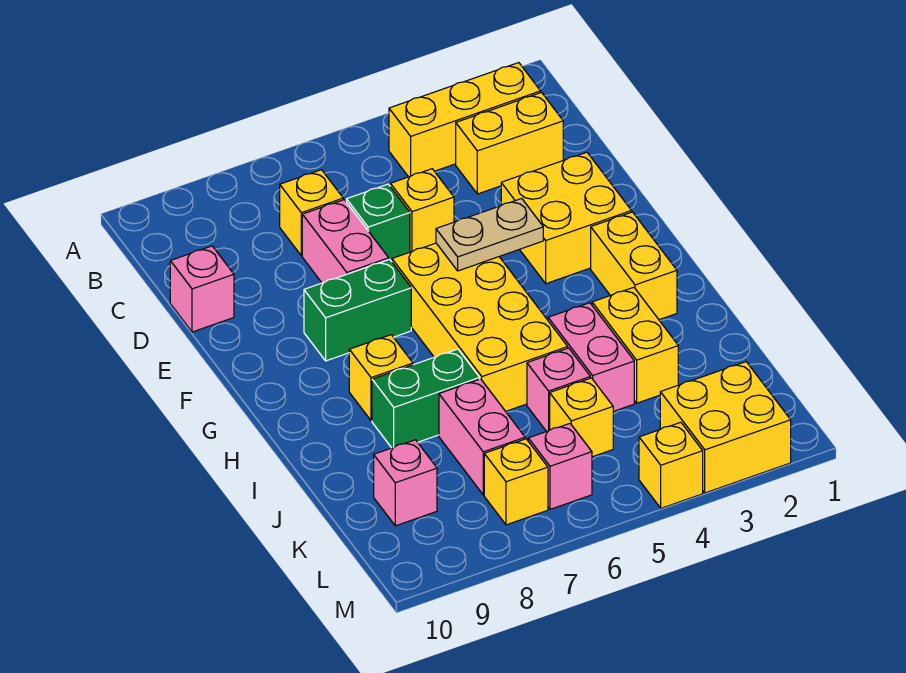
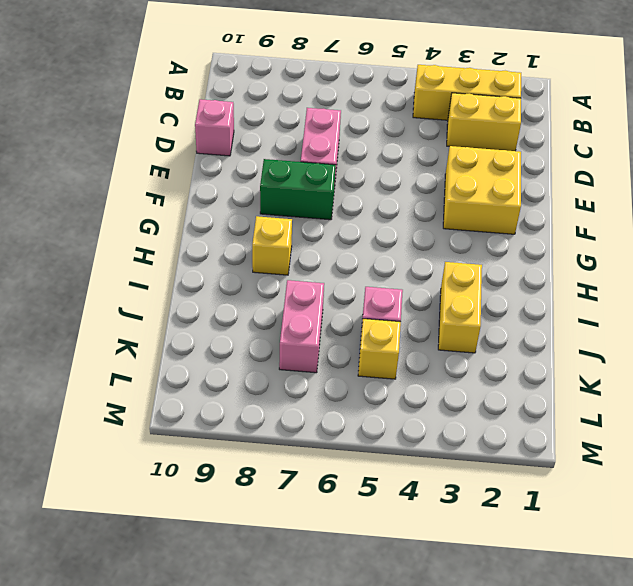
none -> yellow 1x1 brick [280,170,343,256]
none -> yellow 1x1 brick [390,169,454,252]
none -> green 1x1 brick [346,184,410,262]

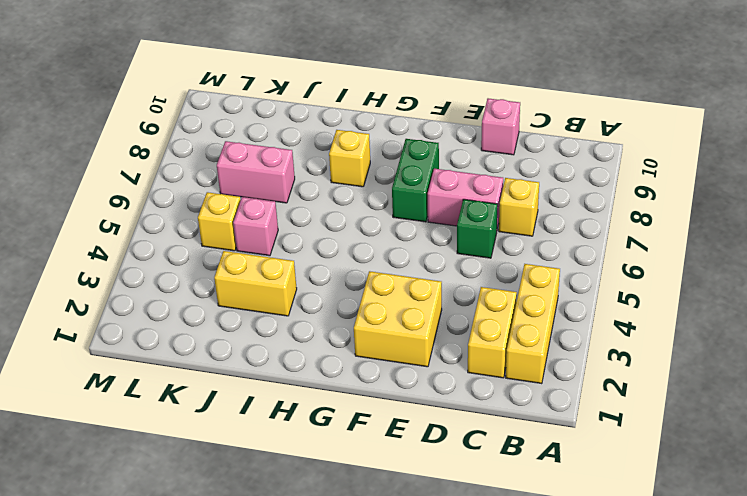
none -> yellow 1x1 brick [390,169,454,252]
none -> yellow 2x4 brick [392,243,568,411]
none -> yellow 1x2 brick [591,212,677,320]

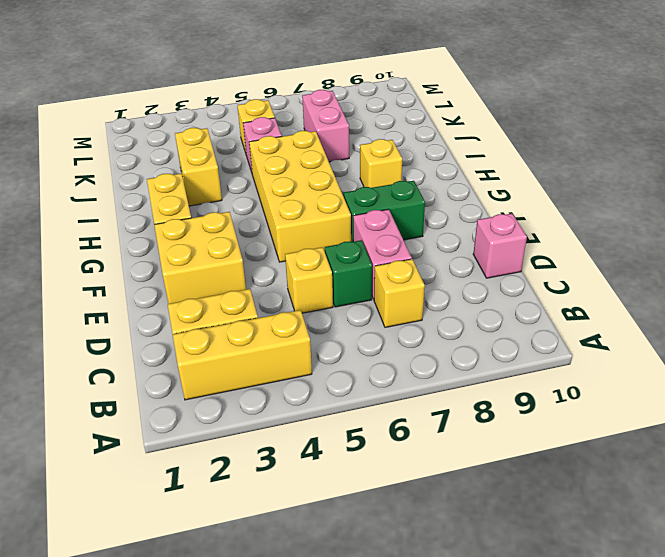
none -> pink 1x2 brick [548,303,634,412]
none -> green 1x2 brick [372,349,480,448]
none -> pink 1x1 brick [374,440,437,526]

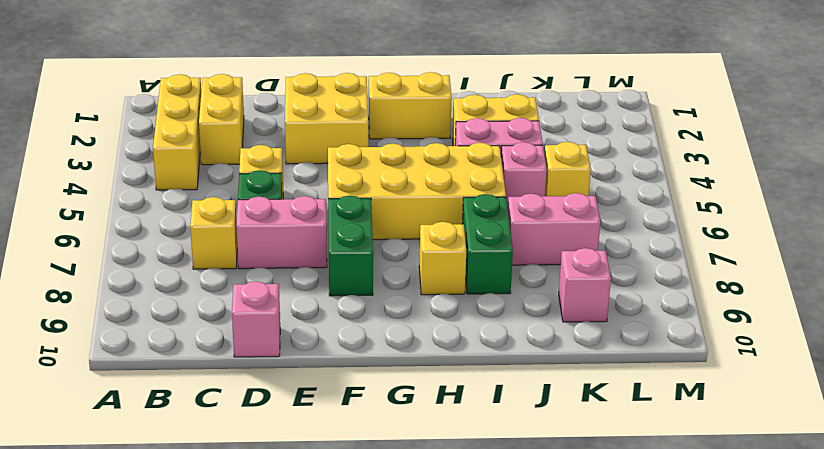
none -> yellow 2x2 brick [660,362,791,493]
none -> pink 1x1 brick [528,424,592,509]
none -> yellow 1x1 brick [484,439,548,525]

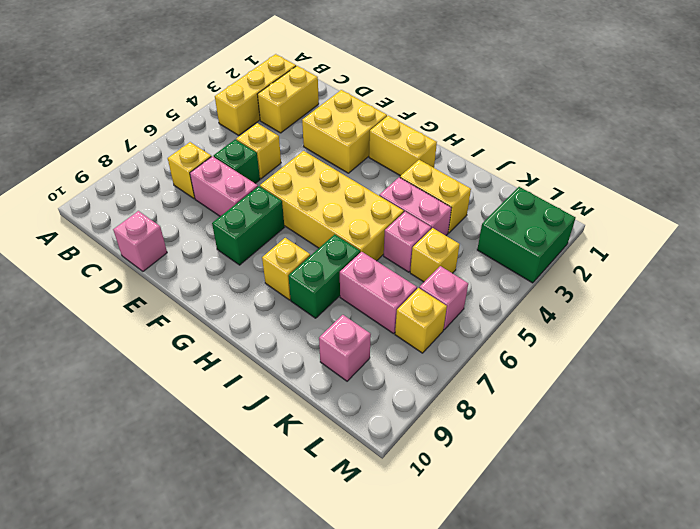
green 2x2 brick [477,187,576,283] -> yellow 2x2 brick [660,362,791,493]
none -> yellow 1x1 brick [639,422,703,508]
none -> tan 1x2 plate [436,199,543,271]

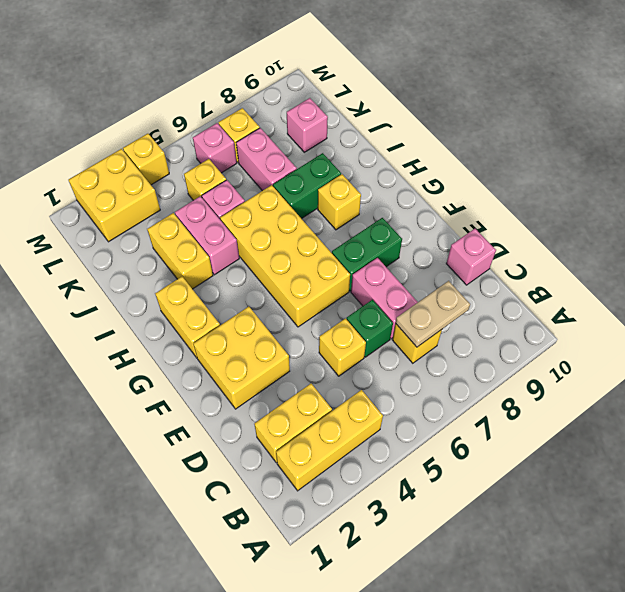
tan 1x2 plate [396,281,470,347] -> tan 1x2 plate moved to [436,199,543,271]

